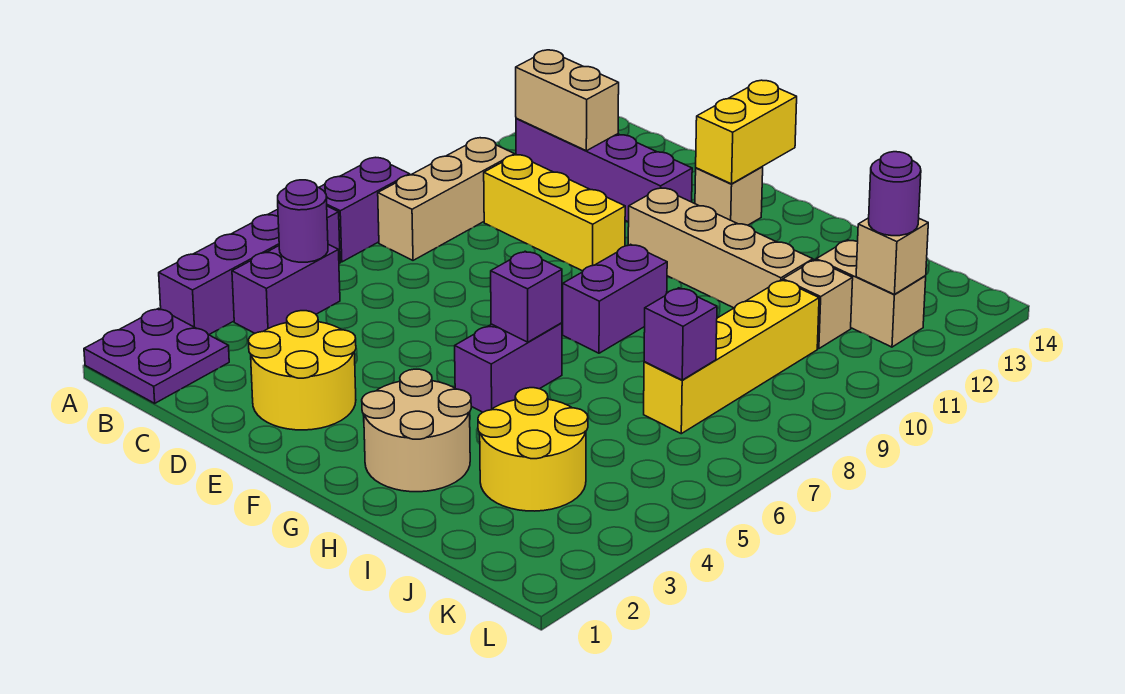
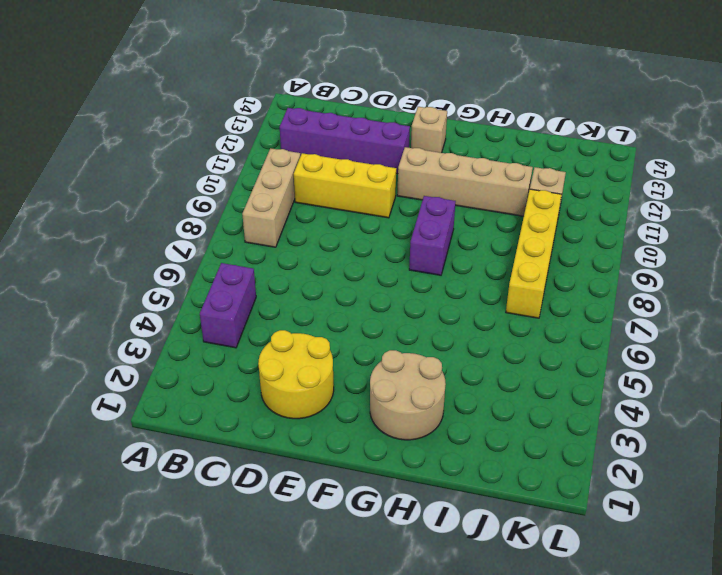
none -> purple 2x2 plate [84,308,229,403]
none -> purple 1x4 brick [159,206,340,335]
none -> purple 1x2 brick [319,158,410,262]

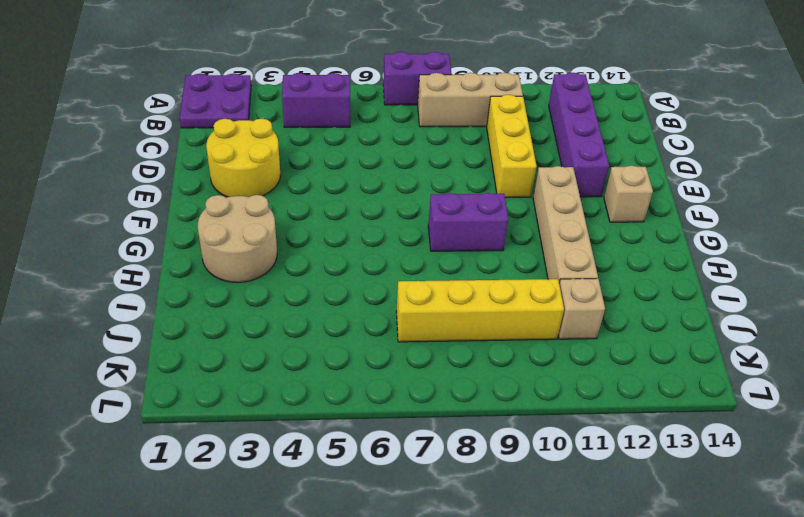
none -> purple 1x4 brick [159,206,340,335]
none -> purple 1x2 brick [455,323,562,412]
none -> yellow 2x2 round brick [478,388,588,511]

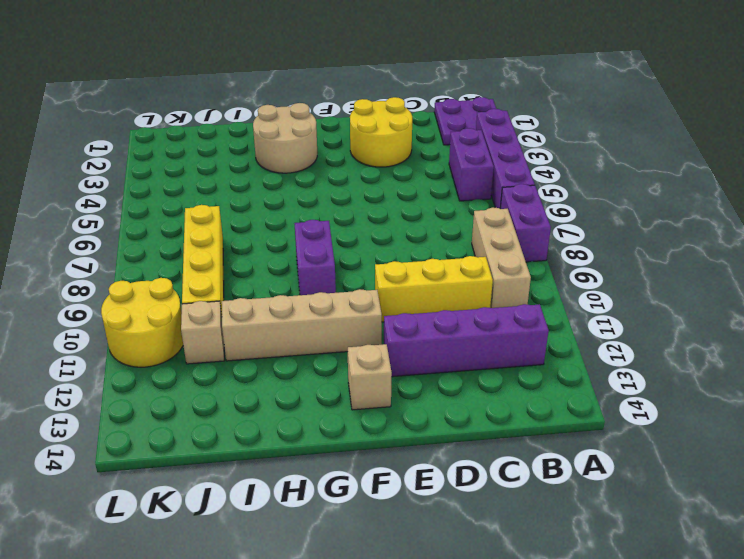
yellow 2x2 round brick [101,278,183,367] -> yellow 2x2 round brick moved to [478,388,588,511]
none -> purple 1x2 brick [455,323,562,412]
none -> tan 1x2 brick [816,240,926,347]
none -> purple 1x1 round brick [278,180,328,262]

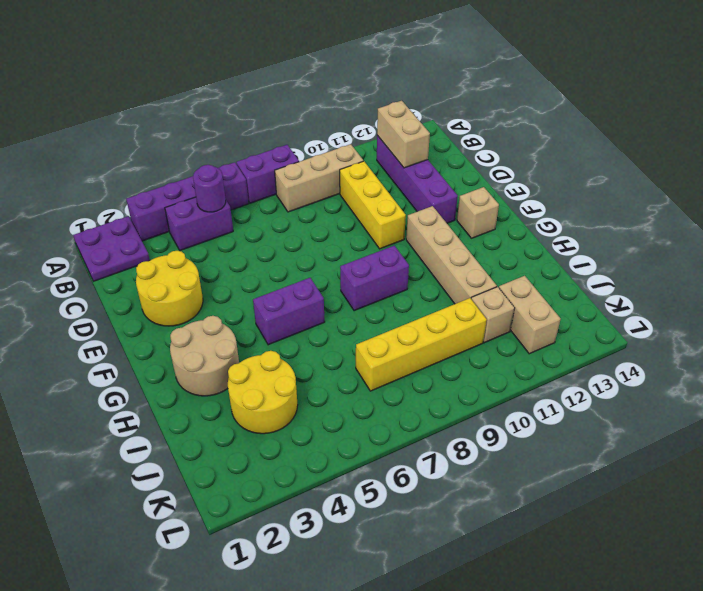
none -> yellow 1x2 brick [696,80,797,184]
none -> purple 1x1 brick [491,251,562,342]
none -> purple 1x1 brick [644,288,717,380]

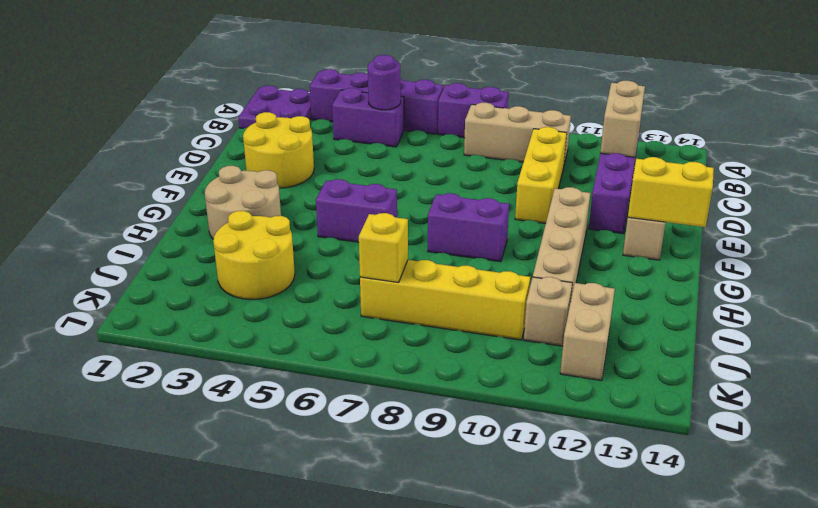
yellow 1x1 brick [359,213,408,283] -> purple 1x1 brick [644,288,717,380]
none -> purple 1x1 brick [491,251,562,342]
none -> tan 1x1 brick [856,218,928,294]
none -> purple 1x1 round brick [869,152,921,236]

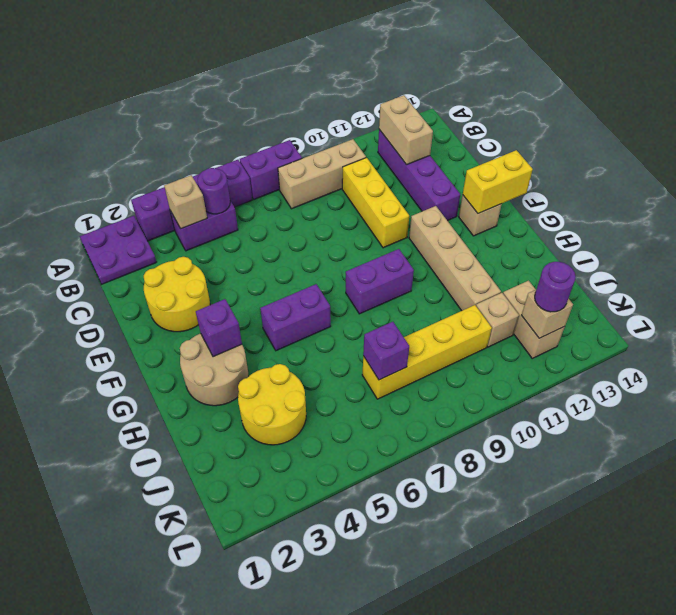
tan 1x1 brick [164,175,207,229] -> none
purple 1x1 brick [196,299,242,357] -> purple 1x1 brick moved to [491,251,562,342]

